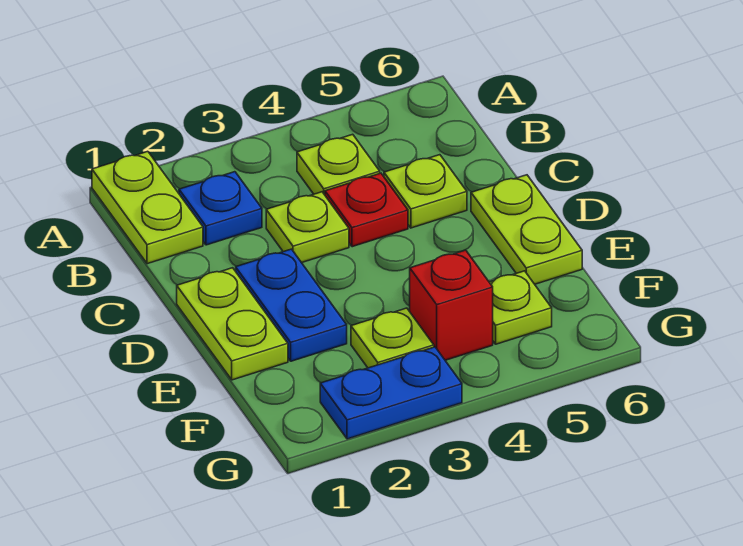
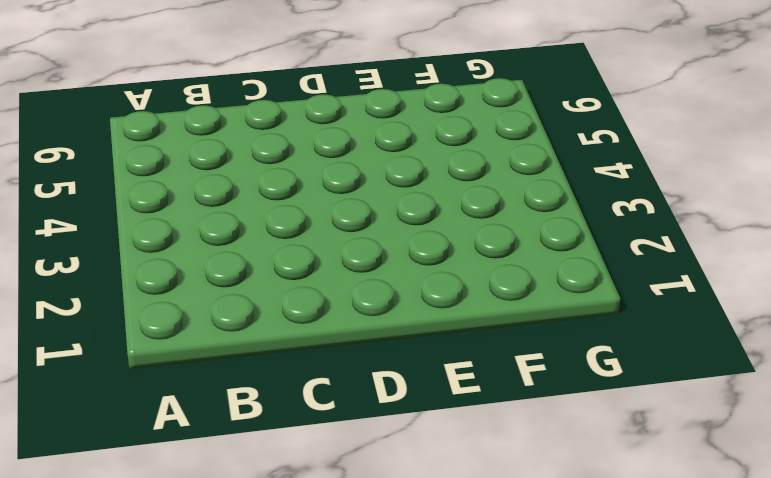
none -> lime 1x2 plate [92,151,203,264]
none -> blue 1x1 plate [179,172,262,245]
none -> lime 1x1 plate [297,134,380,195]

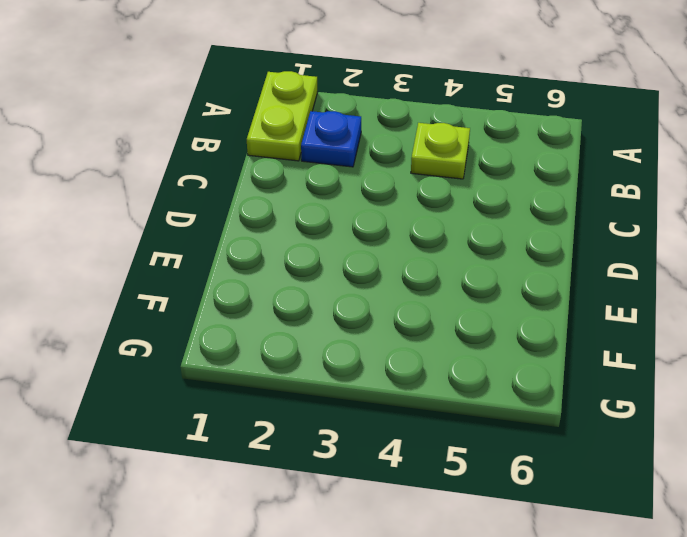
none -> lime 1x1 plate [266,192,349,263]
none -> red 1x1 plate [325,173,408,247]
none -> lime 1x1 plate [384,155,467,228]

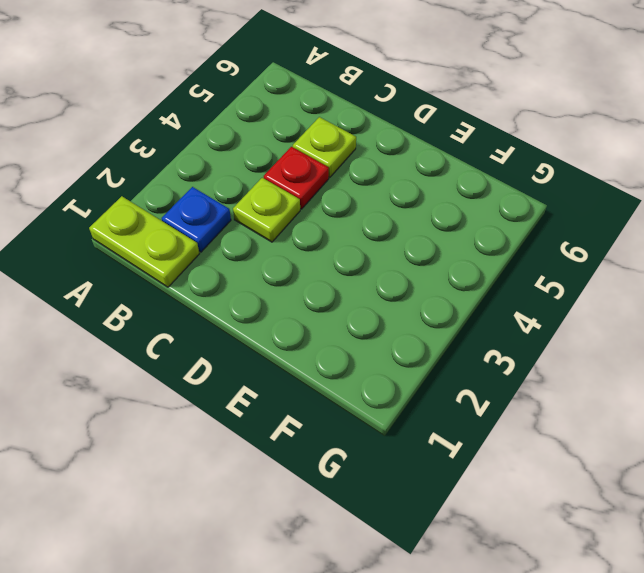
none -> lime 1x1 plate [297,134,380,195]
none -> lime 1x2 plate [177,268,288,380]
none -> blue 1x2 plate [236,249,347,361]

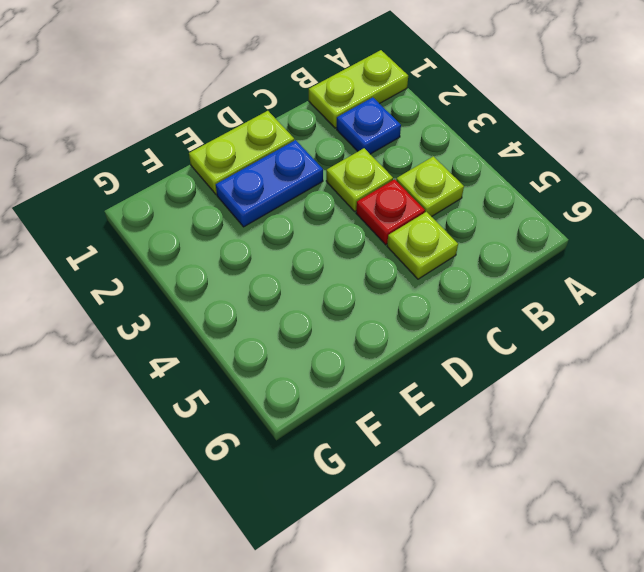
none -> lime 1x2 plate [471,175,582,284]
none -> lime 1x1 plate [351,308,434,368]
none -> red 1x1 brick [410,250,493,360]

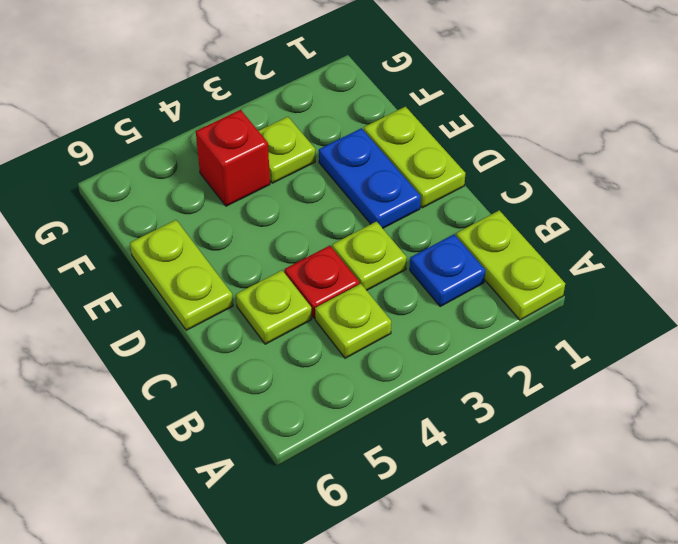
none -> lime 1x1 plate [489,271,552,344]
none -> blue 1x2 plate [320,347,462,439]

